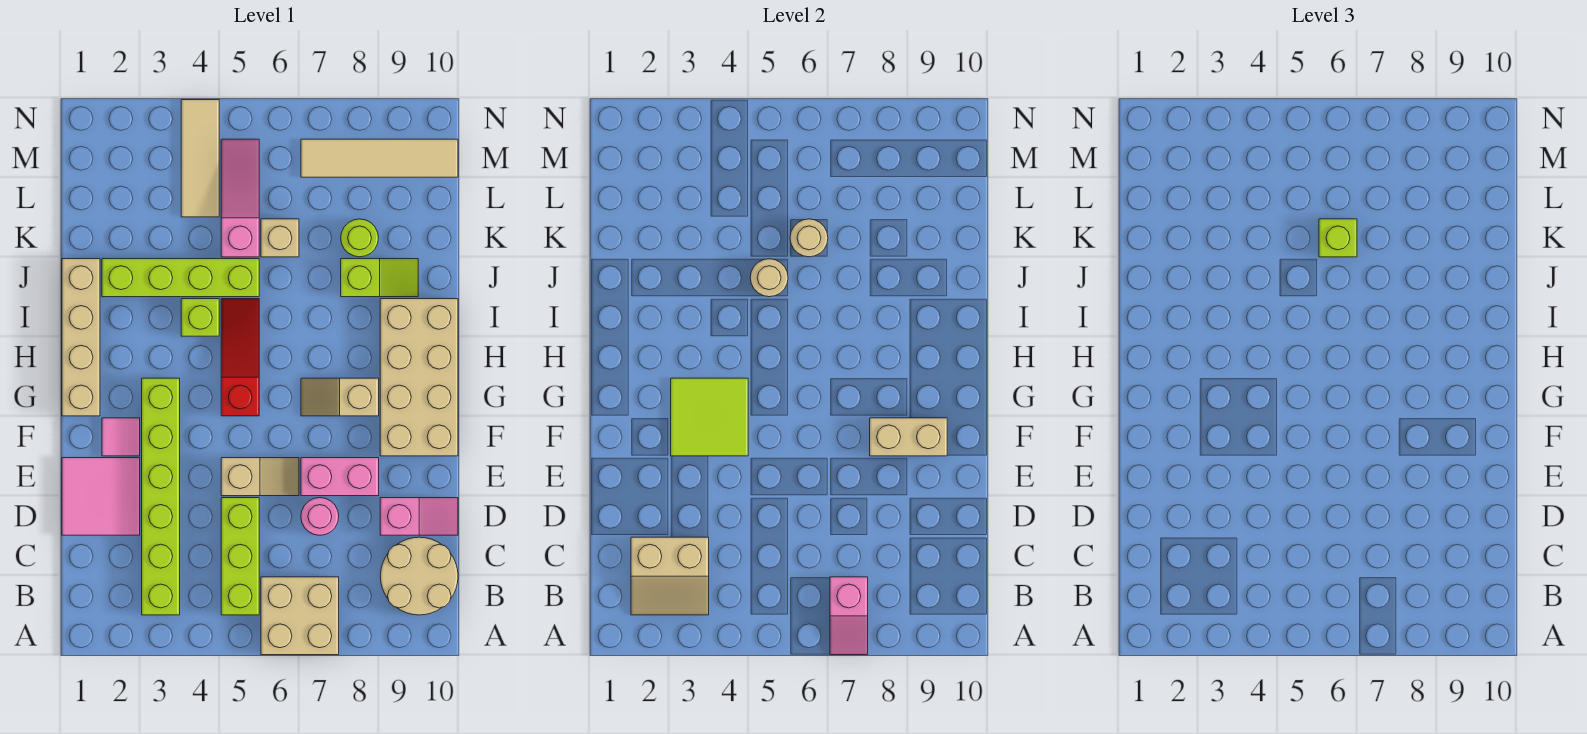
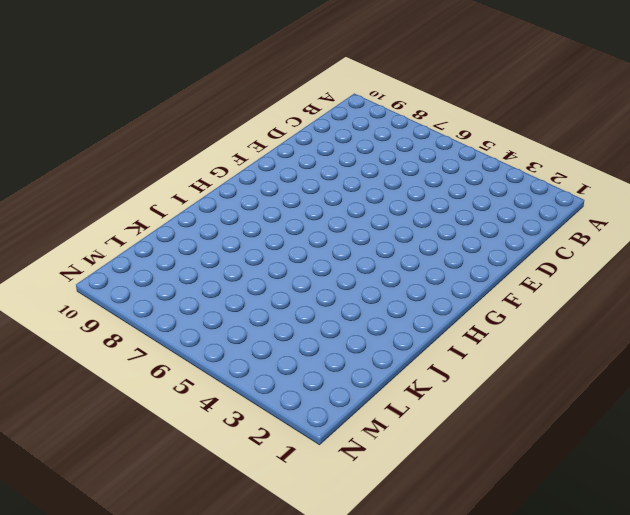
none -> tan 2x2 brick [261,577,339,655]
none -> lime 1x6 brick [142,378,180,615]
none -> lime 1x3 brick [221,498,259,615]

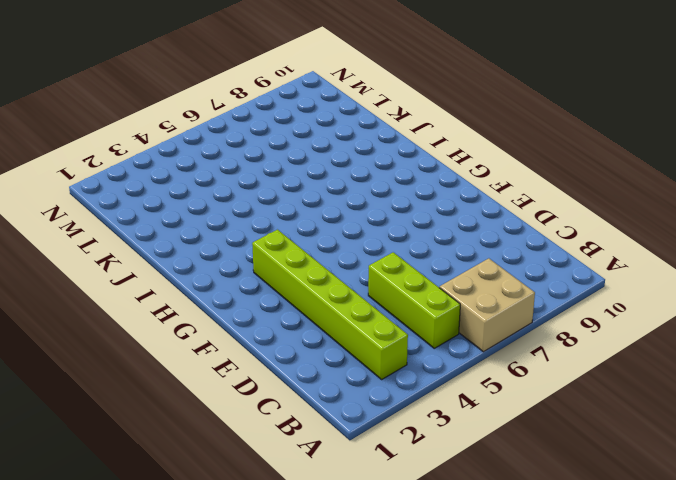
none -> tan 2x2 round brick [380,537,458,615]
none -> pink 2x2 tile [62,458,140,535]
none -> pink 1x1 round brick [301,498,339,535]

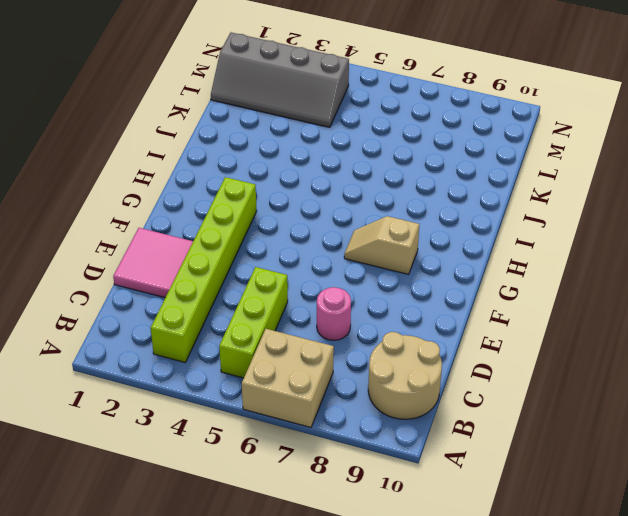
grey 2x4 slope [211,32,349,127] -> tan 1x3 tile [181,100,219,217]
none -> pink 1x2 slope [380,498,458,535]
none -> tan 1x2 slope [221,458,299,496]
none -> pink 1x2 brick [301,458,379,496]

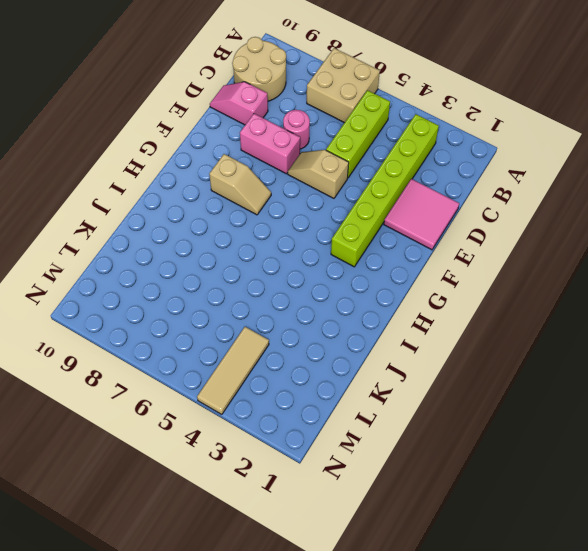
none -> pink 1x1 tile [102,418,140,456]
none -> tan 2x4 brick [380,299,458,456]
none -> tan 1x4 brick [62,259,100,416]

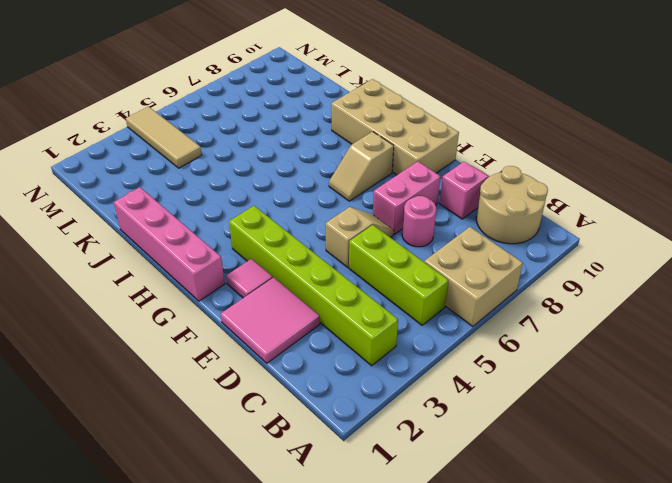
pink 1x4 brick [114,187,225,301] -> tan 1x4 brick [62,259,100,416]
none -> red 1x3 slope [221,299,259,416]
none -> lime 1x1 brick [181,299,219,336]
none -> lime 1x4 brick [102,259,259,297]

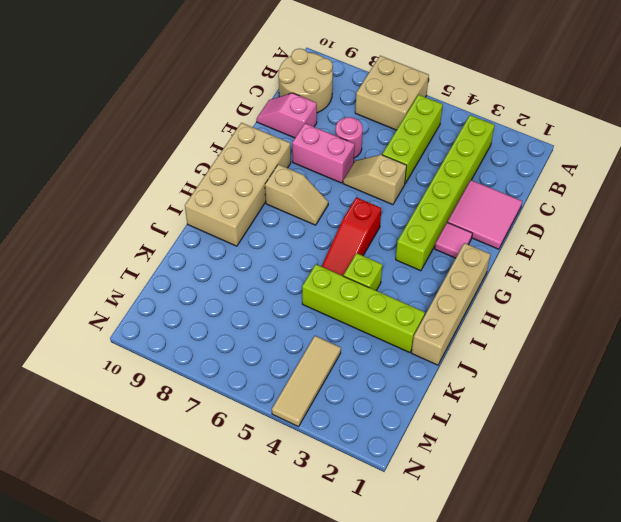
none -> lime 1x2 slope [341,259,418,297]
none -> pink 1x3 slope [221,139,259,257]
none -> tan 1x1 brick [261,219,299,257]

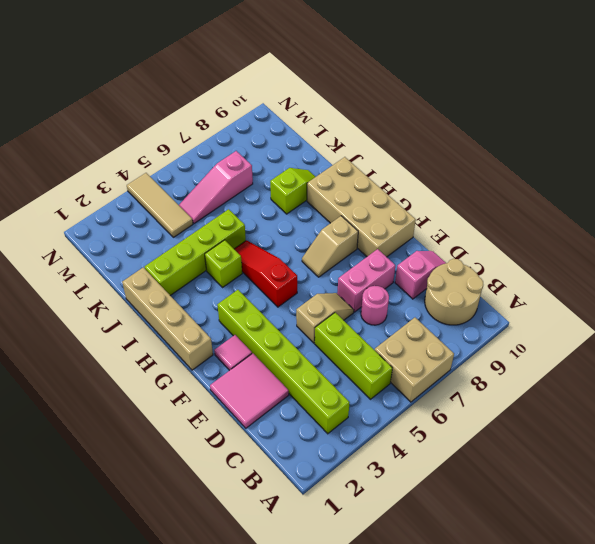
pink 1x3 slope [179,151,253,223] -> pink 1x3 slope turned to [221,139,259,257]
none -> tan 1x1 brick [261,219,299,257]
none -> lime 1x1 round brick [341,219,378,257]
none -> tan 1x4 tile [301,139,458,177]

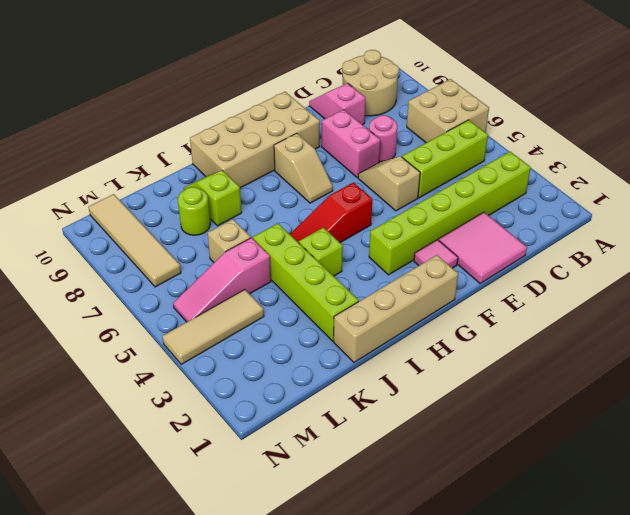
none -> pink 1x2 slope [830,577,868,655]
none -> tan 2x2 slope [631,537,709,615]
none -> lime 2x2 tile [671,378,748,456]

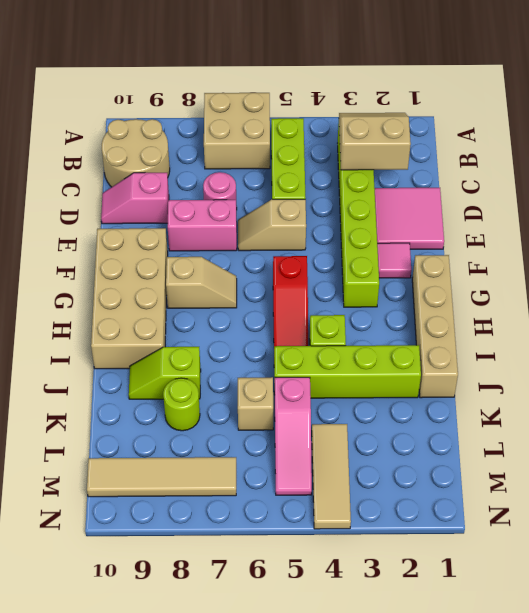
none -> pink 1x2 slope [830,577,868,655]
none -> lime 2x2 tile [671,378,748,456]
none -> tan 1x2 brick [870,418,947,456]

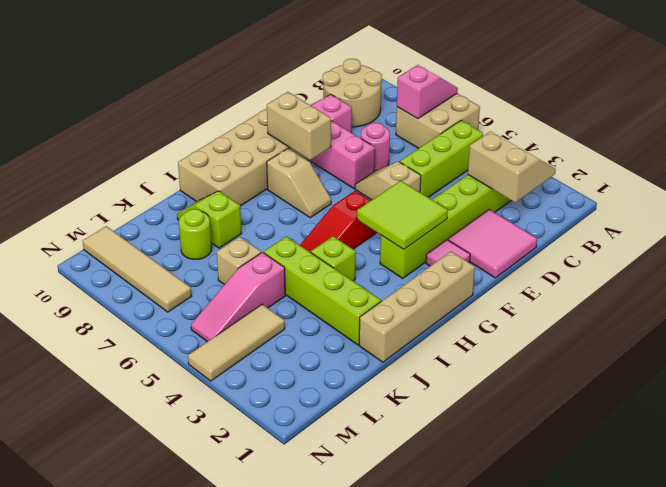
none -> tan 1x1 round brick [750,259,788,297]
none -> tan 1x1 round brick [790,219,828,257]
none -> lime 1x1 brick [1319,219,1357,257]

